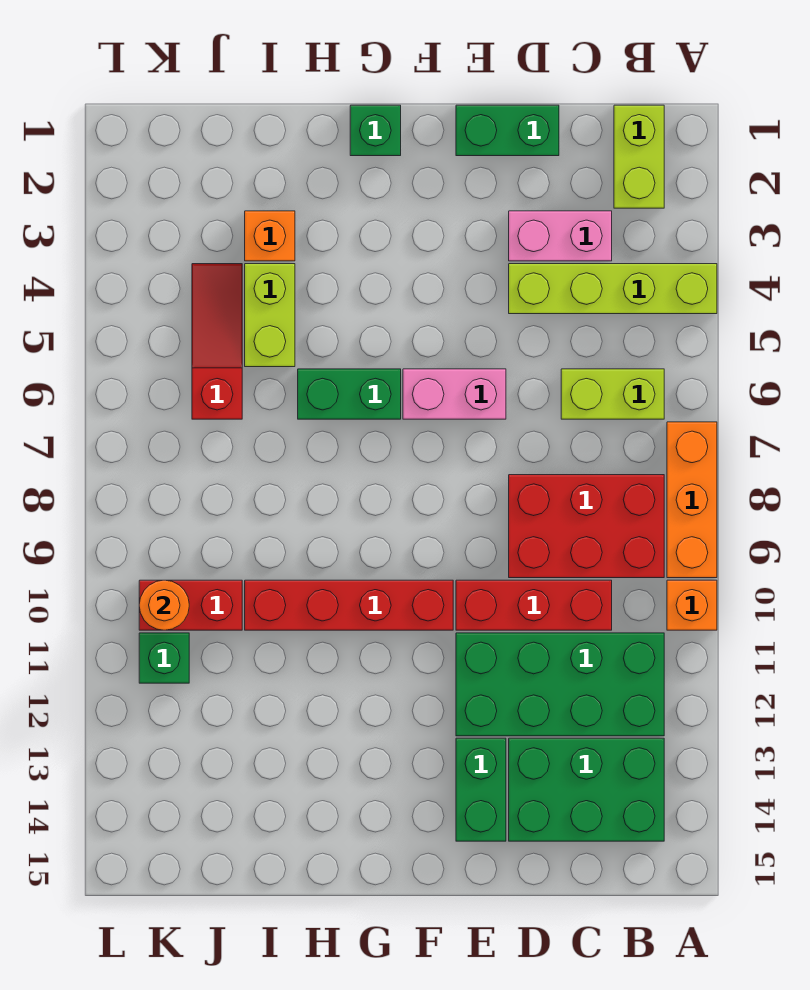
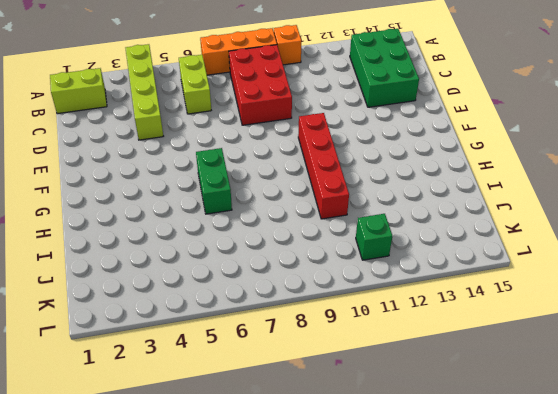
none -> green 2x4 brick [456,633,664,736]
none -> pink 1x2 brick [509,211,612,261]
none -> red 1x3 brick [456,580,612,630]

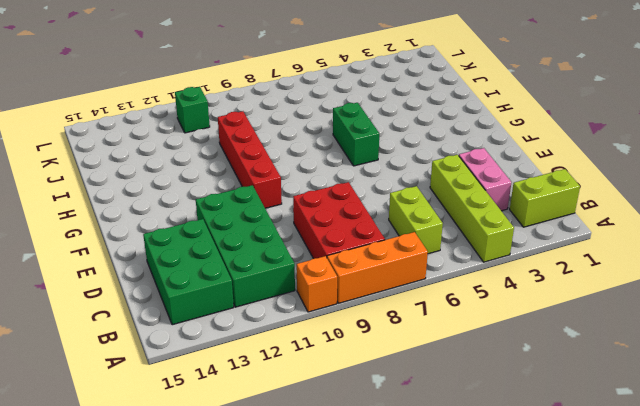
none -> red 1x3 brick [456,580,612,630]
none -> green 1x2 brick [456,105,559,156]
none -> pink 1x2 brick [403,369,506,419]

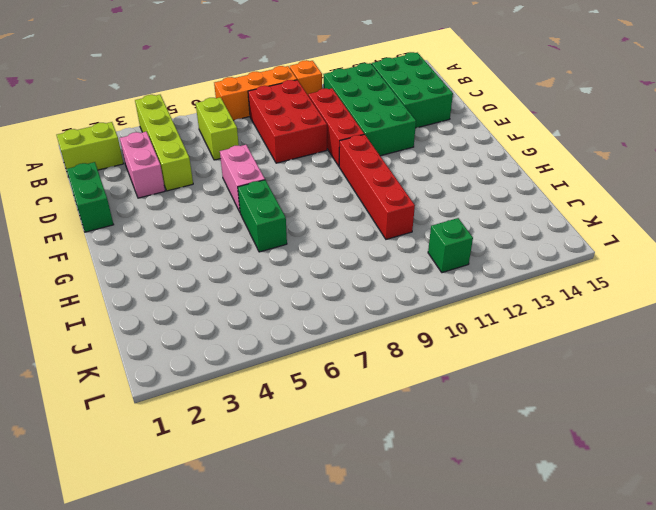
none -> green 1x2 brick [456,738,506,841]
none -> green 1x1 brick [350,105,401,156]
none -> orange 1x1 brick [245,211,295,261]

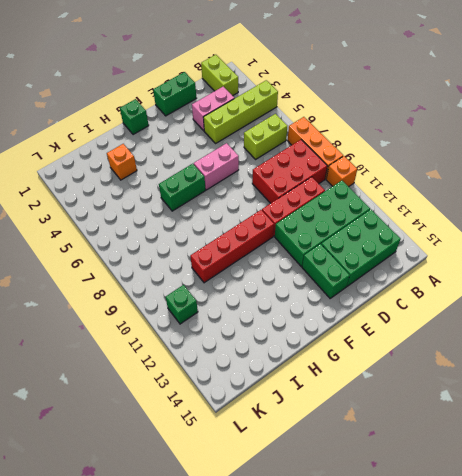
none -> lime 1x2 brick [245,264,295,367]
none -> red 1x3 slope [192,264,242,419]
none -> red 1x2 brick [139,580,242,630]

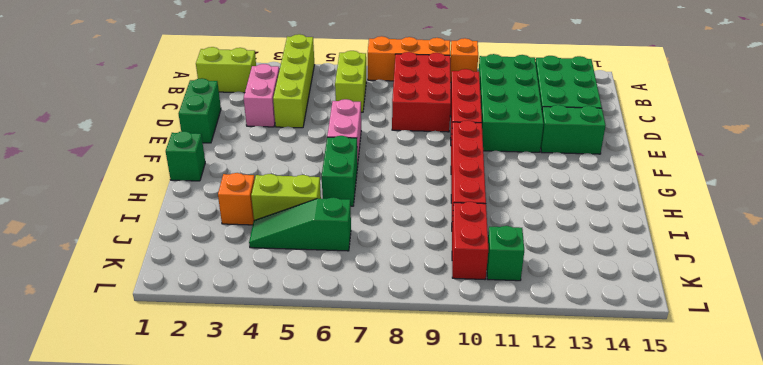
green 1x3 slope [249,197,351,251] -> red 1x3 slope [192,264,242,419]
none -> orange 1x1 round brick [139,580,189,630]

